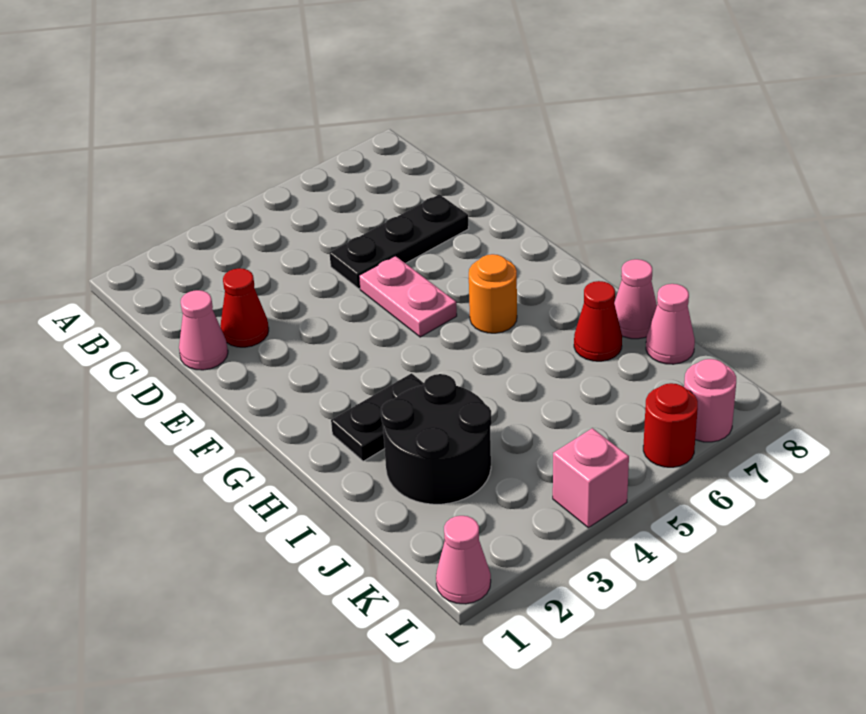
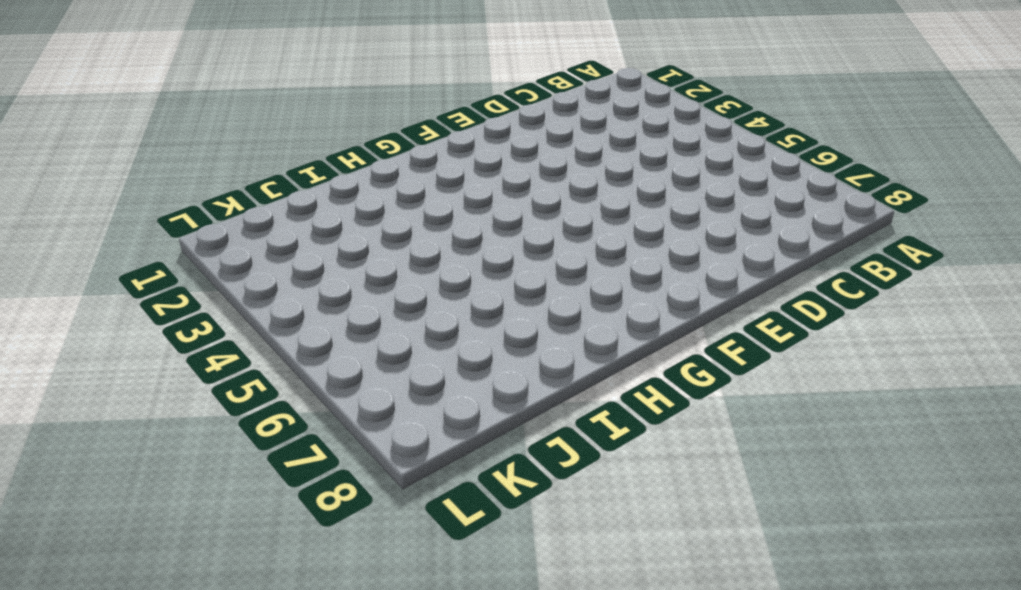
none -> pink 1x1 cone [179,290,228,370]
none -> red 1x1 cone [220,268,269,347]
none -> black 1x3 plate [330,194,468,289]

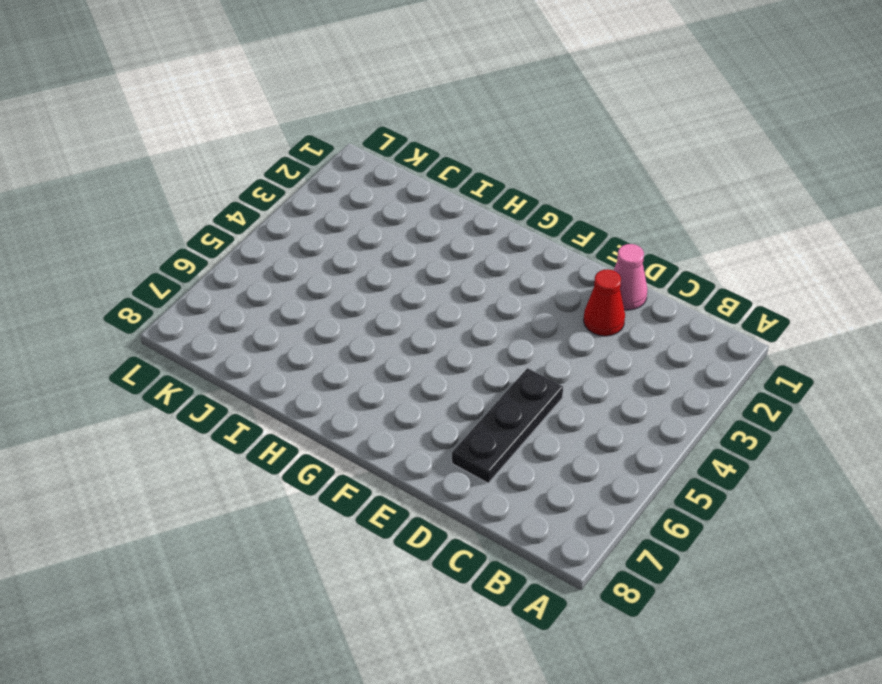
none -> pink 1x2 plate [359,256,457,337]
none -> orange 1x1 round brick [469,254,517,333]
none -> black 1x2 plate [331,373,424,461]

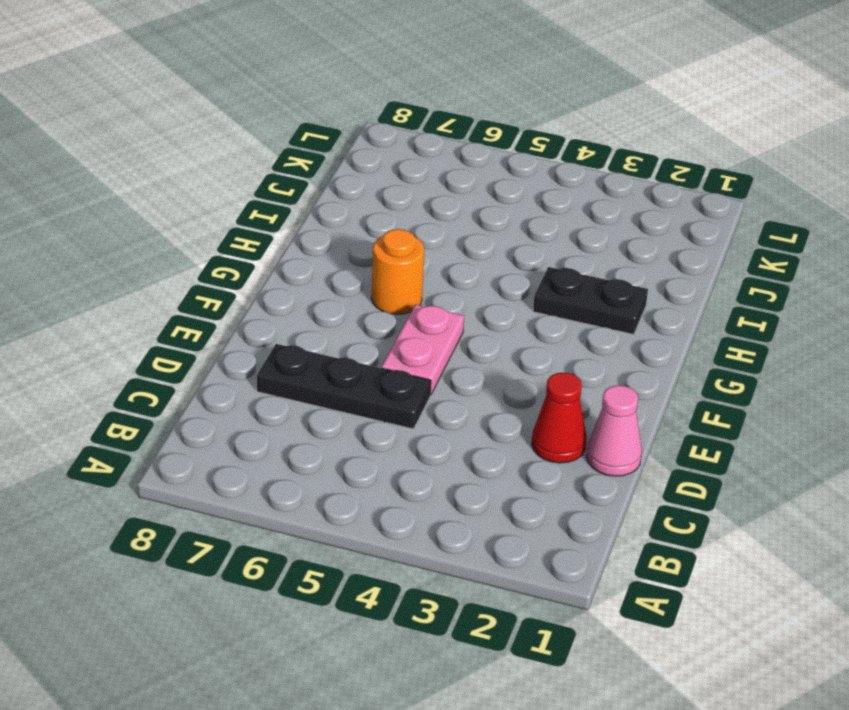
none -> black 2x2 round brick [381,374,492,504]
none -> red 1x1 cone [574,281,622,361]
none -> pink 1x1 cone [614,259,657,339]

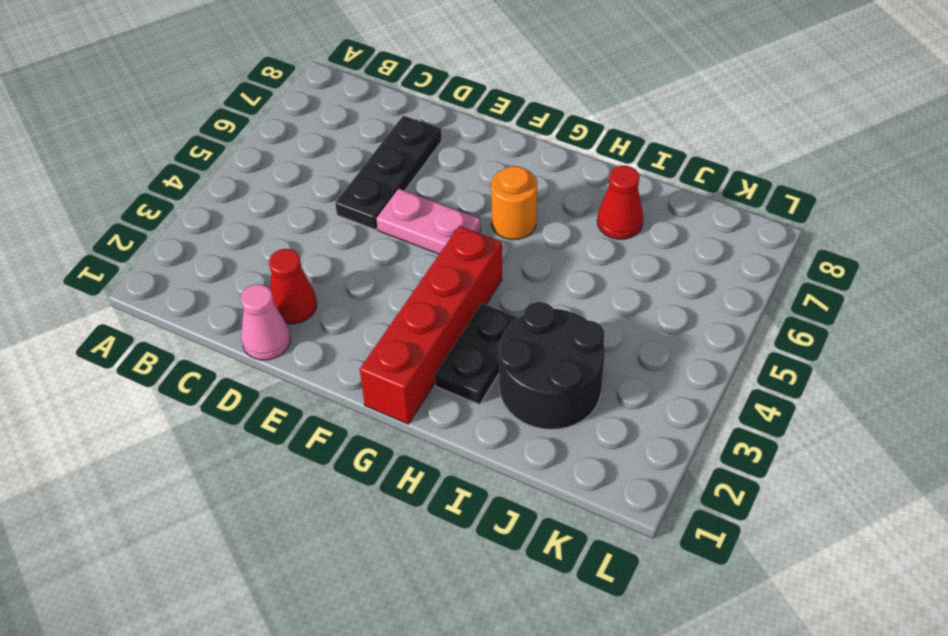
red 1x4 brick [360,226,502,424] -> none
none -> pink 1x1 cone [614,259,657,339]
none -> pink 1x1 cone [646,284,695,364]
none -> pink 1x1 cone [436,516,491,604]

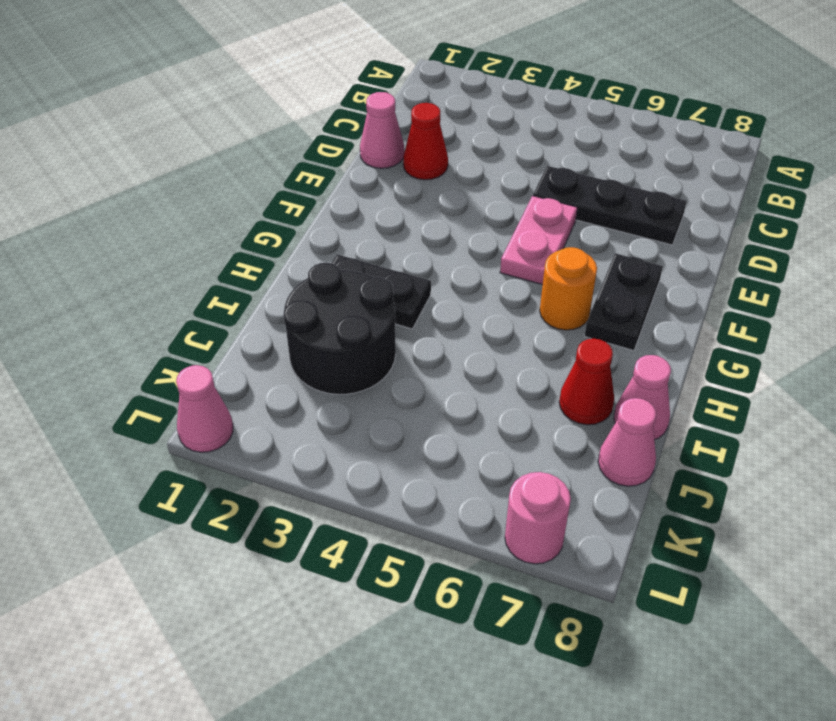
black 1x2 plate [585,253,663,350] -> none
none -> pink 1x1 brick [553,428,629,528]
none -> red 1x1 round brick [643,383,698,467]

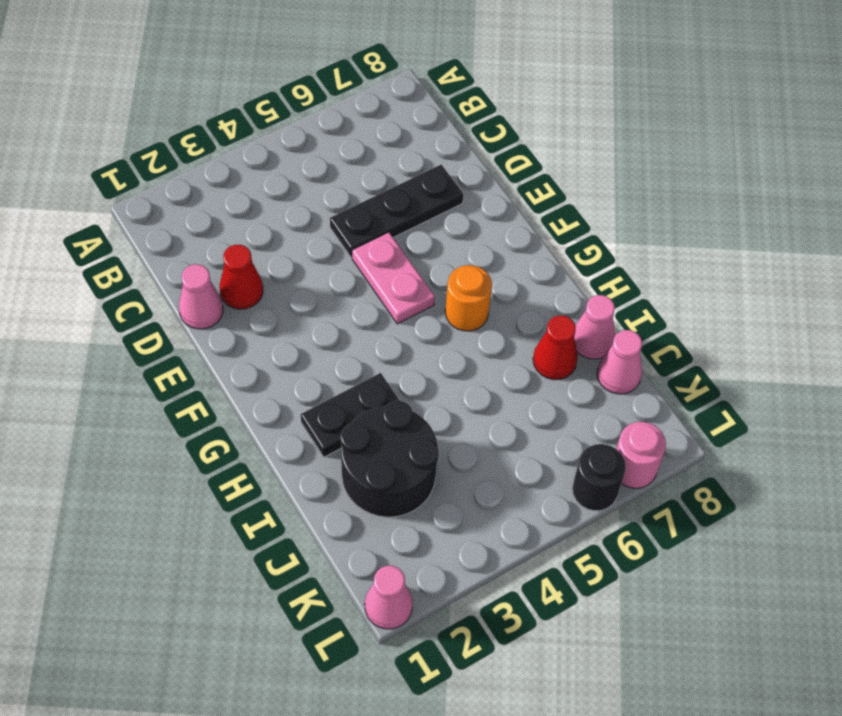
black 1x1 round brick [572,444,626,511] -> red 1x1 round brick [643,383,698,467]
none -> pink 1x1 brick [553,428,629,528]

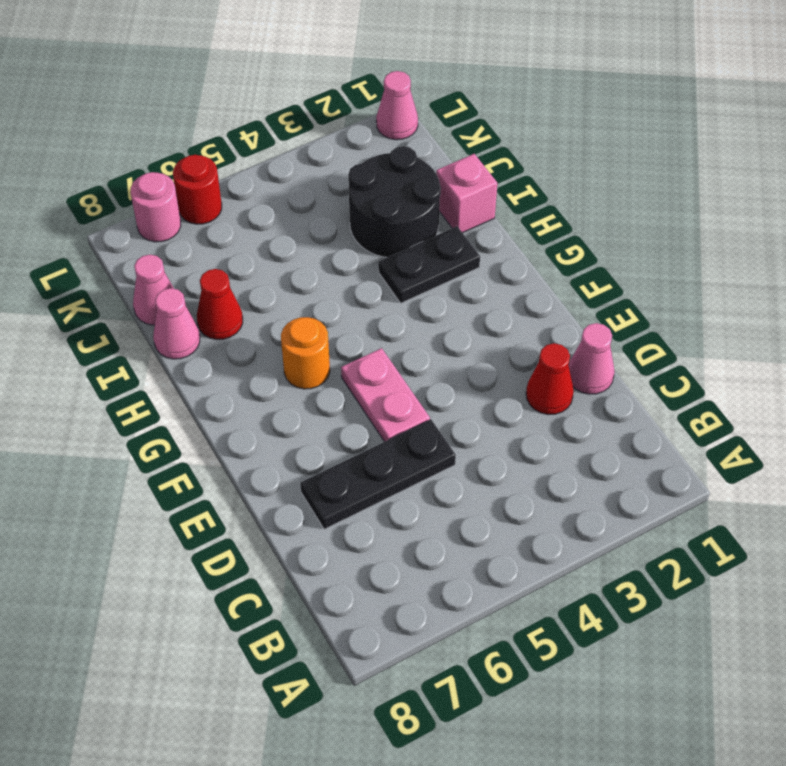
pink 1x1 brick [436,154,497,233] -> pink 1x1 brick moved to [553,428,629,528]

